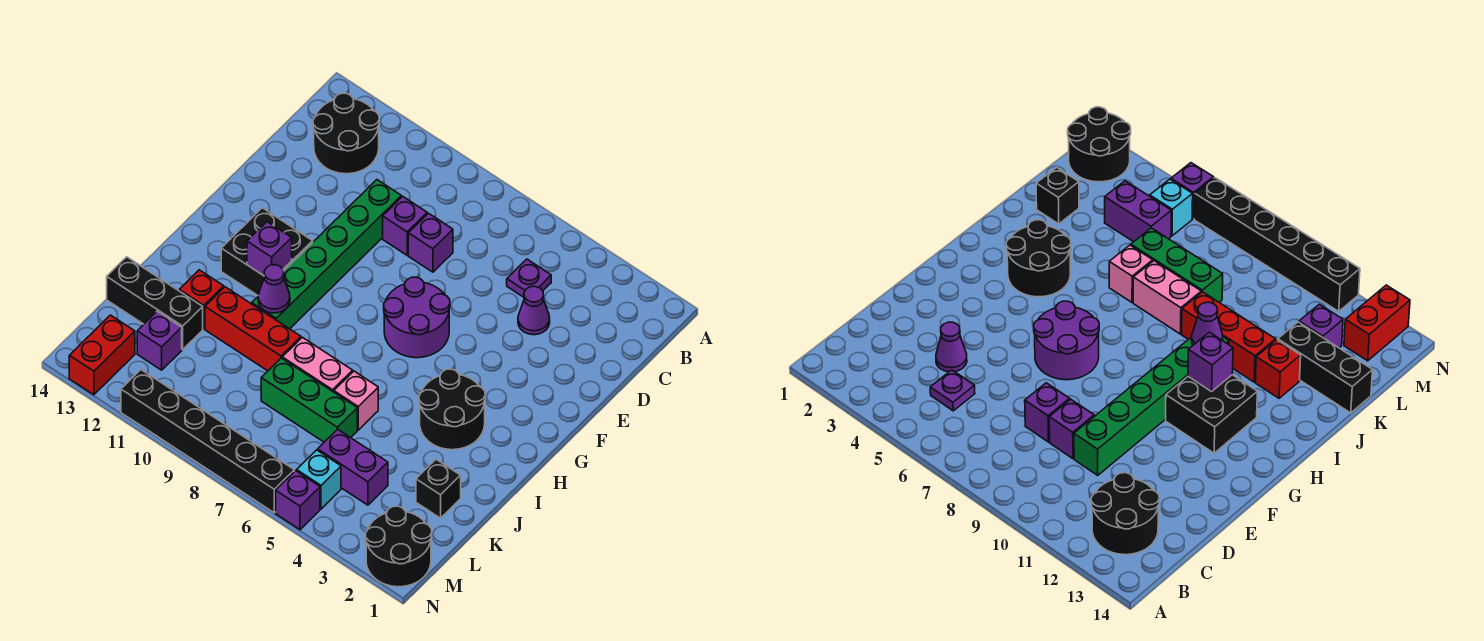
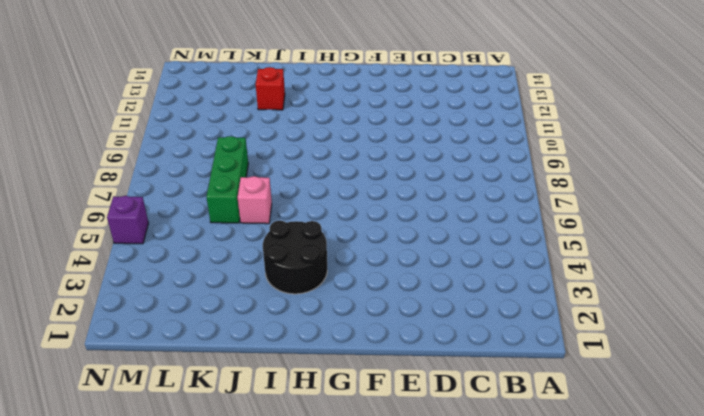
none -> black 2x2 round brick [313,93,379,174]
none -> purple 1x1 plate [507,259,551,297]
none -> purple 1x1 cone [518,286,550,335]

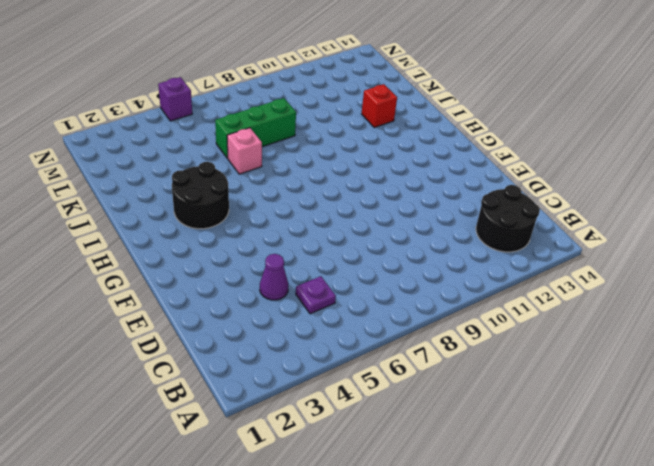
none -> purple 1x1 brick [408,213,453,272]
none -> purple 1x1 brick [383,196,427,255]
none -> green 1x6 brick [252,180,401,329]

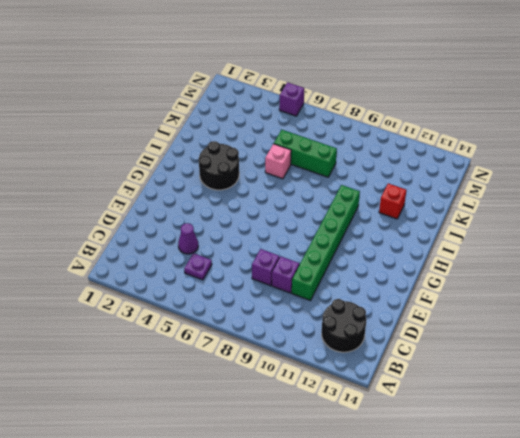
none -> purple 2x2 round brick [384,277,450,358]
none -> black 2x2 brick [221,208,313,295]
none -> pink 1x2 brick [282,337,353,392]

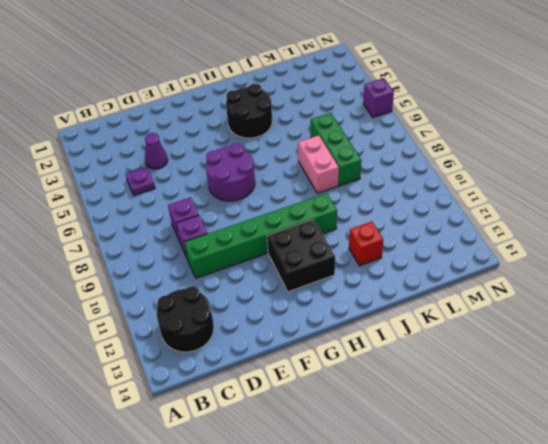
none -> pink 1x1 brick [334,371,378,430]
none -> red 1x3 brick [205,287,301,371]
none -> black 1x1 brick [416,459,461,518]

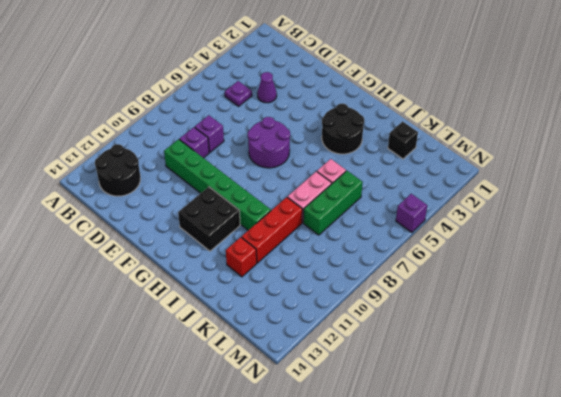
none -> black 1x3 brick [107,257,203,349]
none -> purple 1x2 brick [318,429,388,505]
none -> purple 1x1 brick [137,311,182,370]

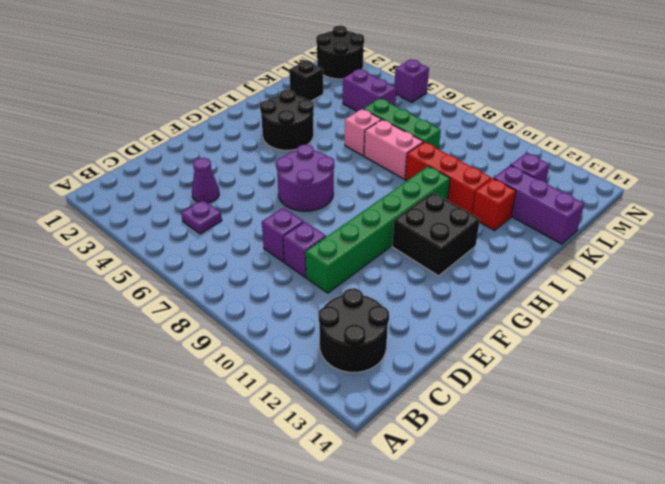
purple 1x3 brick [494,165,584,244] -> black 1x3 brick [107,257,203,349]
none -> cyan 1x1 brick [297,450,341,509]
none -> red 1x2 brick [69,315,135,395]
none -> black 1x6 brick [121,370,294,513]

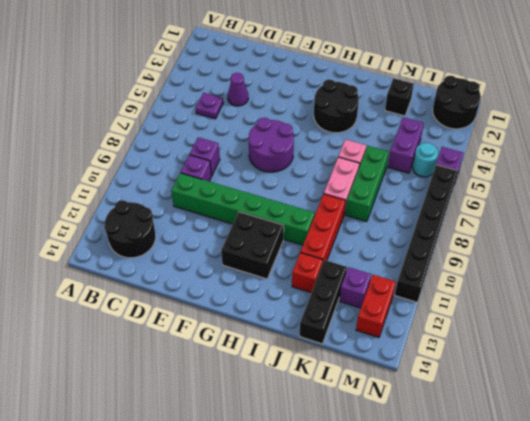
cyan 1x1 round brick [413,143,438,177] -> cyan 1x1 brick [297,450,341,509]
red 1x2 brick [356,275,396,337] -> red 1x2 brick turned to [69,315,135,395]
none -> purple 1x1 brick [247,222,292,276]
none -> purple 1x1 cone [258,265,290,313]

